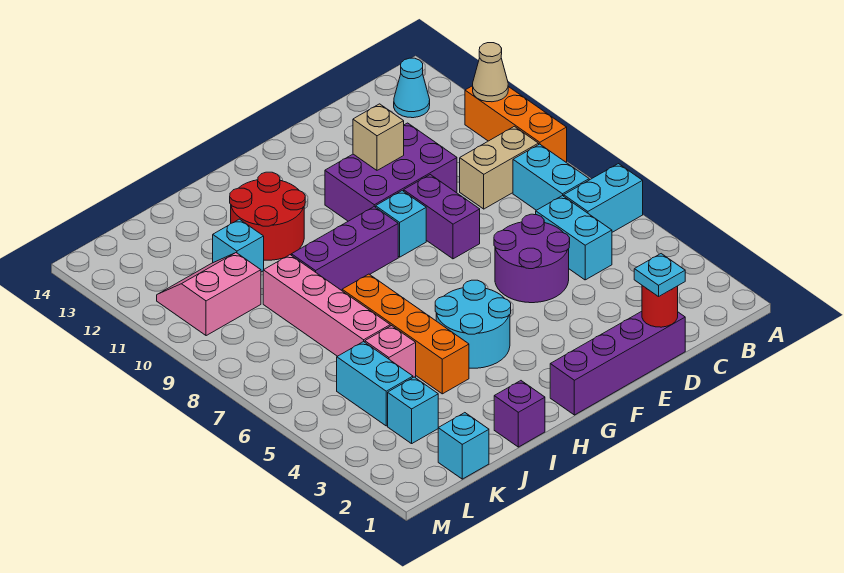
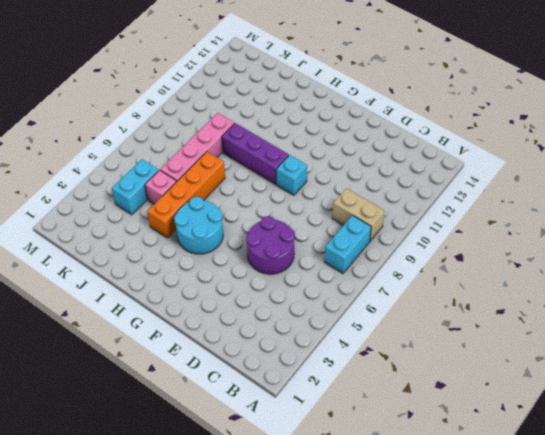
none -> cyan 1x2 brick [564,164,643,232]
none -> orange 1x3 brick [465,86,567,162]
none -> cyan 1x1 cone [394,58,430,118]

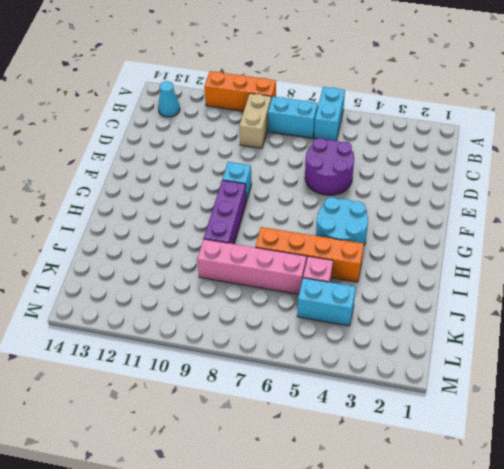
none -> cyan 1x2 brick [536,196,612,280]
none -> purple 1x4 brick [550,311,685,415]
none -> purple 2x3 brick [325,123,457,221]

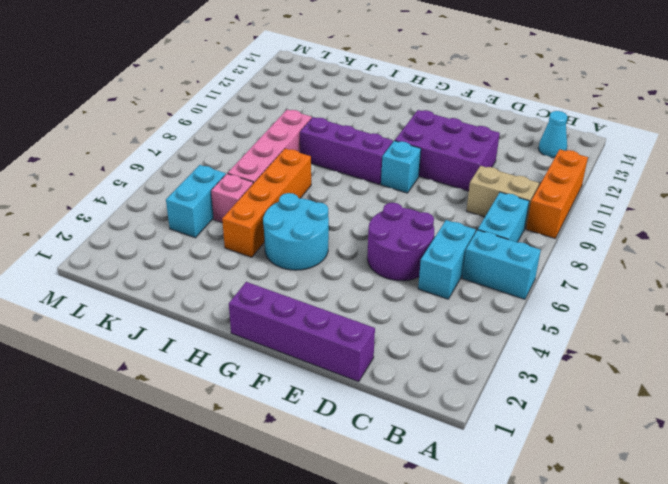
none -> purple 1x2 brick [404,175,480,259]
none -> red 2x2 round brick [230,172,305,260]
none -> purple 1x1 brick [494,381,545,447]

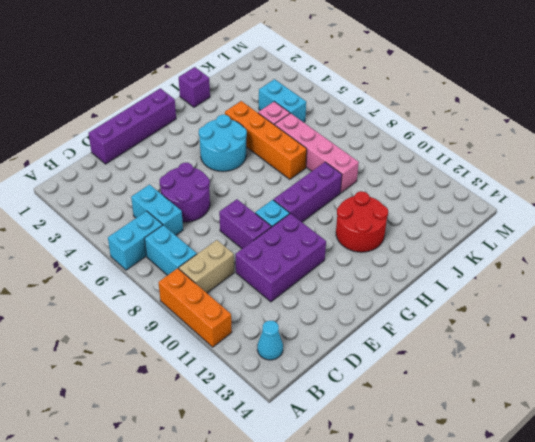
none -> cyan 1x1 brick [213,219,264,272]
none -> cyan 1x1 brick [438,413,489,479]
none -> cyan 1x1 brick [388,377,438,444]

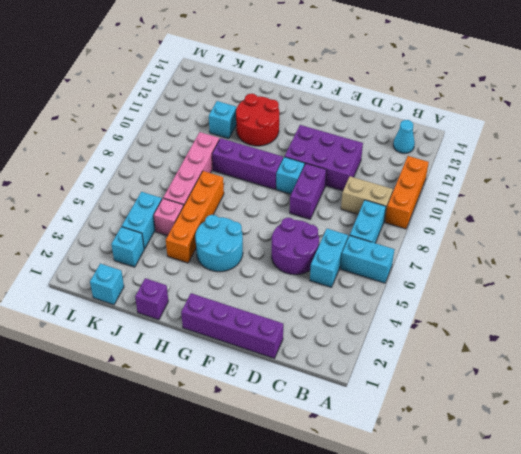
none -> pink 2x2 slope [157,253,261,336]
none -> tan 1x1 cone [473,43,508,102]
none -> red 1x1 round brick [642,286,678,327]

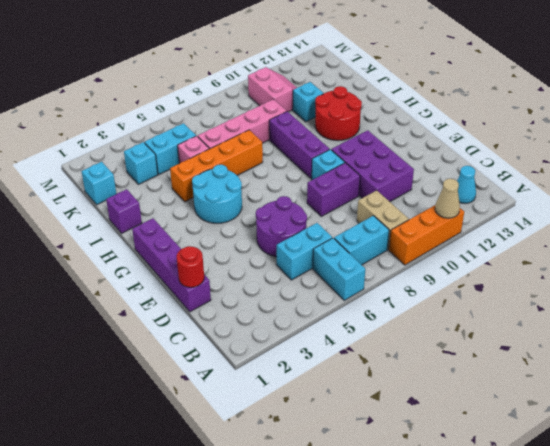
none -> tan 1x1 brick [353,104,404,170]
none -> cyan 1x1 plate [634,254,685,297]

